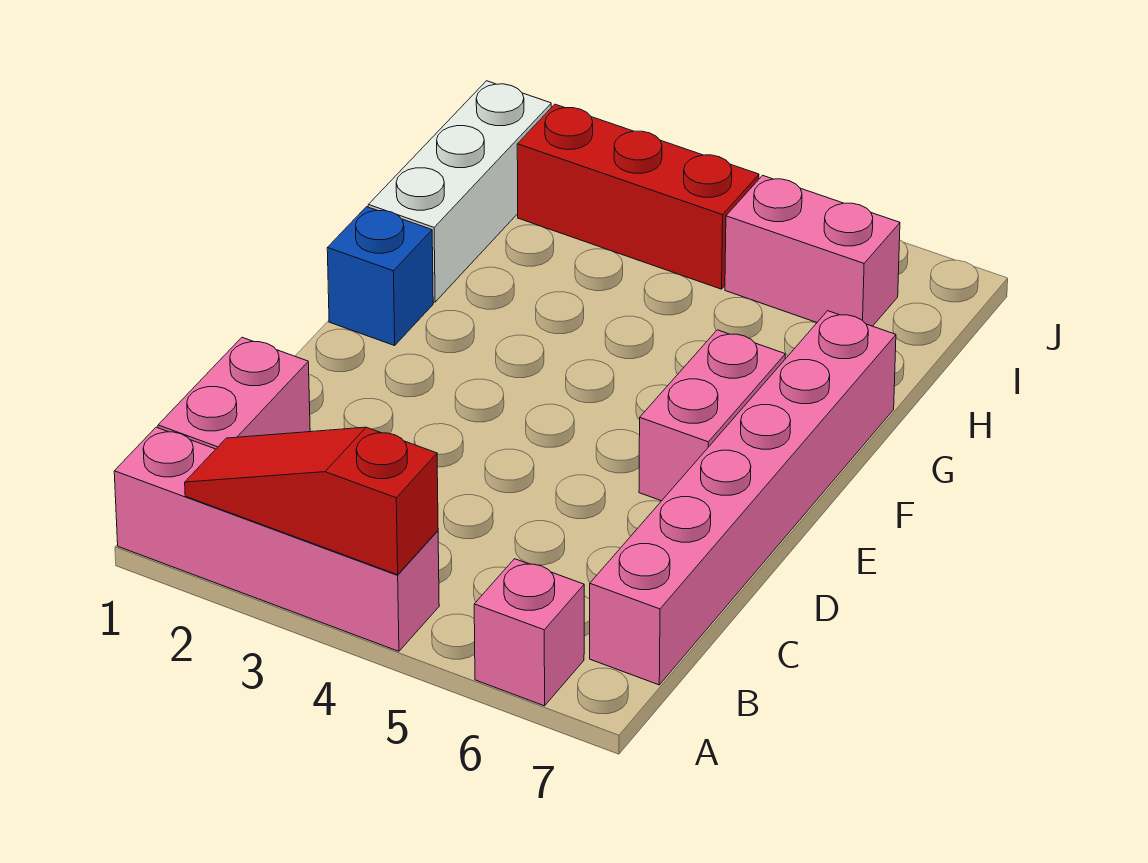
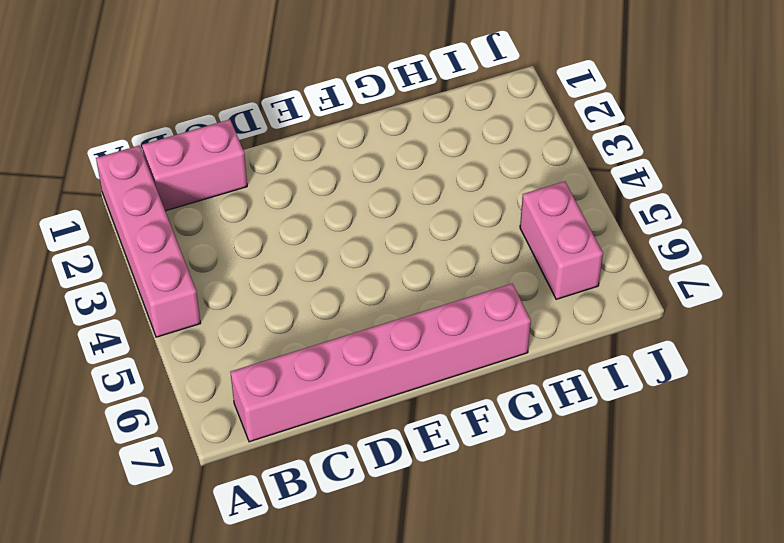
none -> pink 1x1 brick [474,559,584,706]
none -> pink 1x2 brick [639,330,785,501]

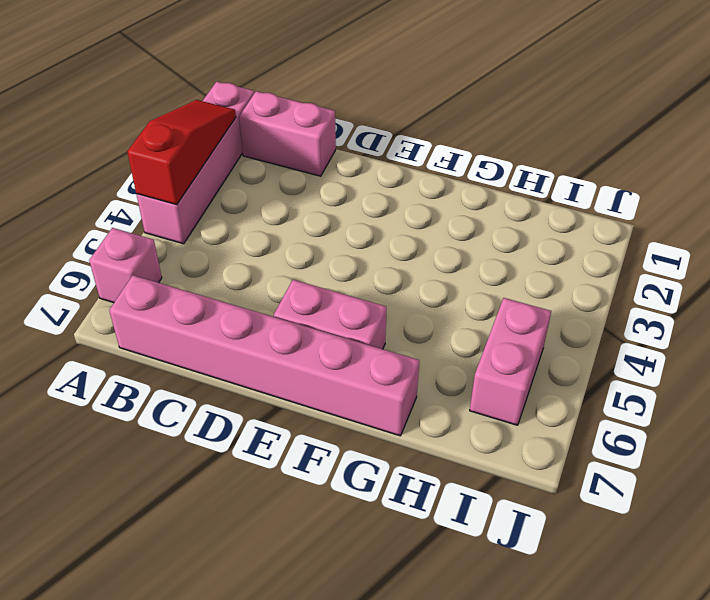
none -> blue 1x1 brick [327,207,433,346]
none -> white 1x3 brick [368,81,551,302]

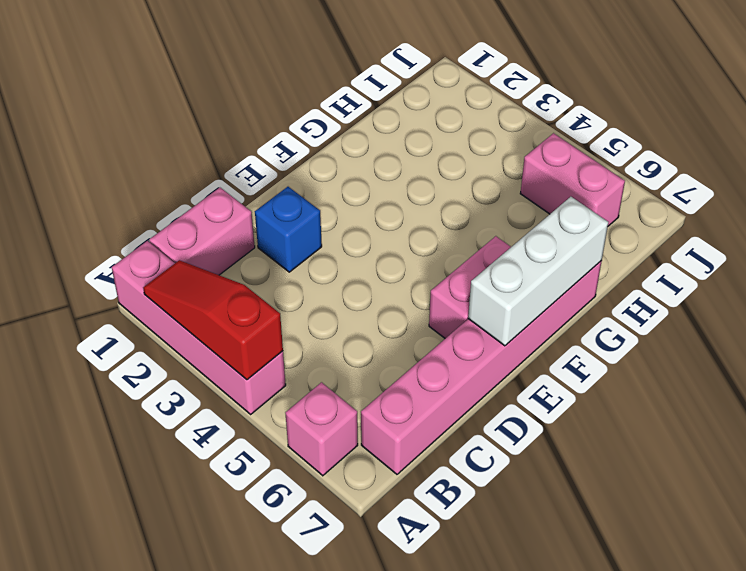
blue 1x1 brick [255,187,322,272] -> blue 1x1 brick moved to [327,207,433,346]
white 1x3 brick [468,197,608,346] -> white 1x3 brick moved to [368,81,551,302]
none -> red 1x3 brick [517,104,759,289]

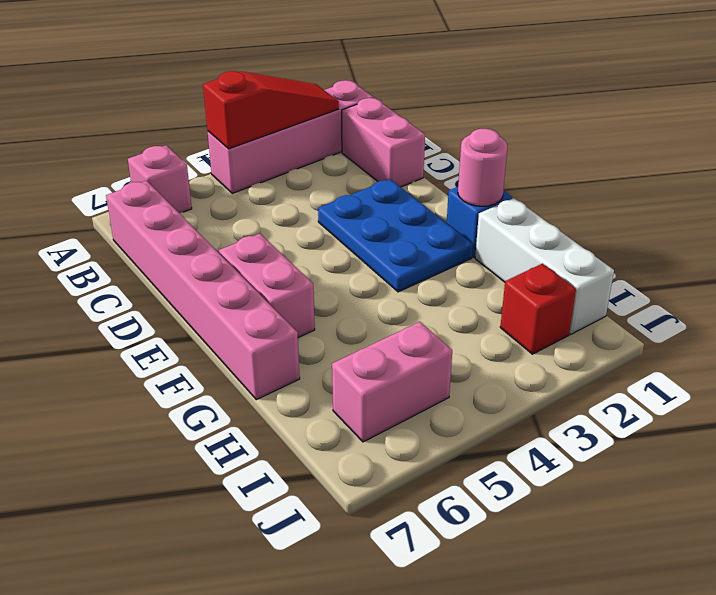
blue 2x3 plate [318,179,473,292] -> none
pink 1x1 round brick [458,129,508,206] -> none
red 1x1 brick [500,264,576,354] -> red 1x3 brick [517,104,759,289]

